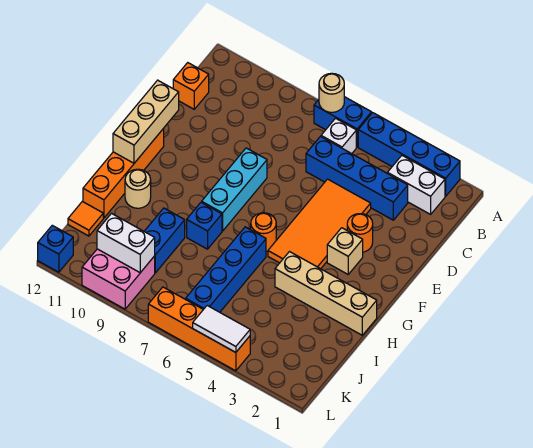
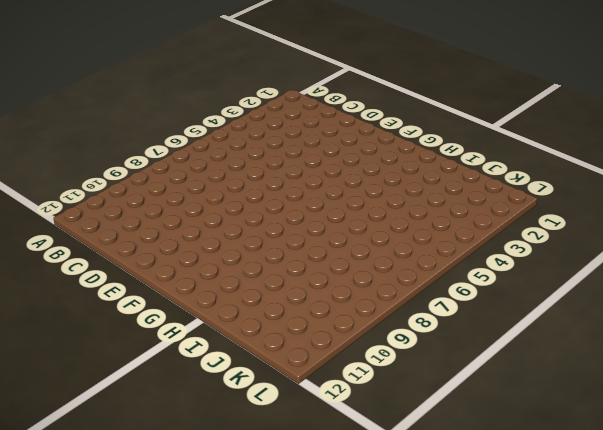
none -> blue 1x4 brick [358,113,460,196]
none -> blue 1x2 brick [314,97,372,147]
none -> white 1x2 brick [387,156,445,214]

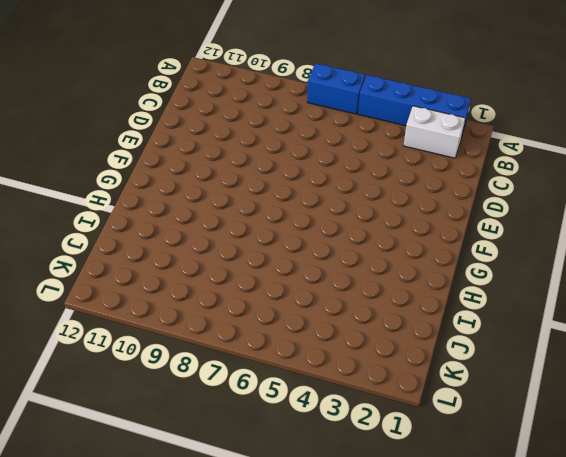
none -> white 1x1 brick [321,118,356,154]
none -> blue 1x4 brick [306,137,408,220]
none -> orange 1x1 brick [173,63,209,109]

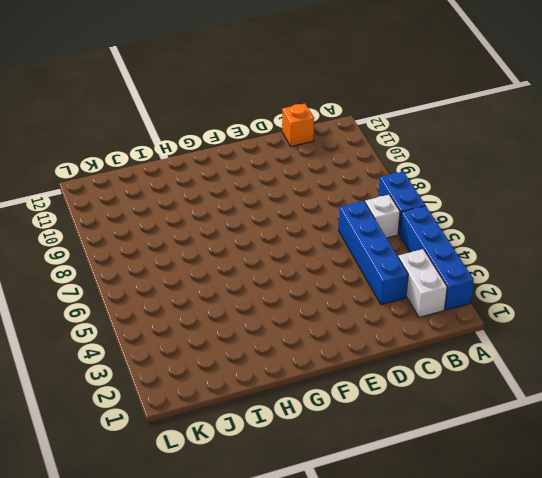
none -> orange 2x4 tile [268,179,371,269]
none -> orange 1x1 round brick [347,214,373,252]
none -> cyan 1x3 brick [202,148,267,231]

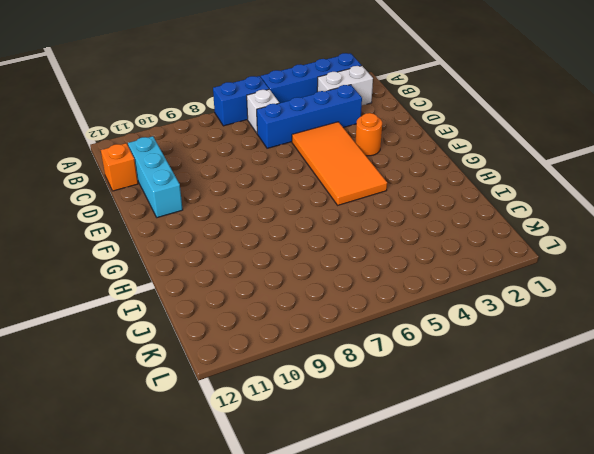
cyan 1x3 brick [128,136,183,218] -> cyan 1x3 brick moved to [202,148,267,231]
none -> tan 1x1 brick [327,228,363,274]
none -> orange 1x4 brick [83,129,164,218]
none -> orange 1x1 round brick [251,213,276,251]

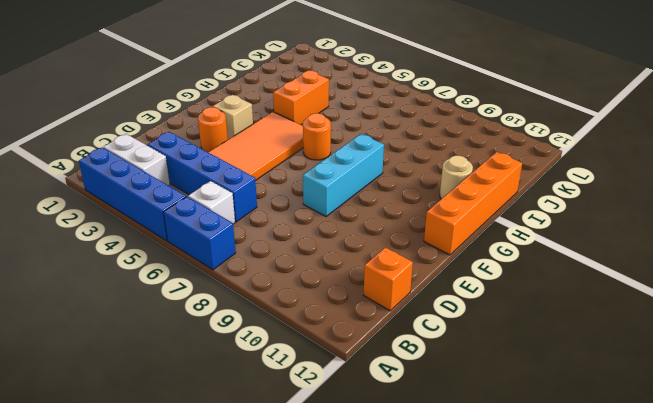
orange 1x2 brick [273,71,329,125] -> tan 1x4 brick [275,252,377,335]
none -> blue 1x4 brick [186,227,266,312]
none -> blue 1x1 brick [187,202,222,249]
none -> blue 1x2 brick [144,208,185,273]

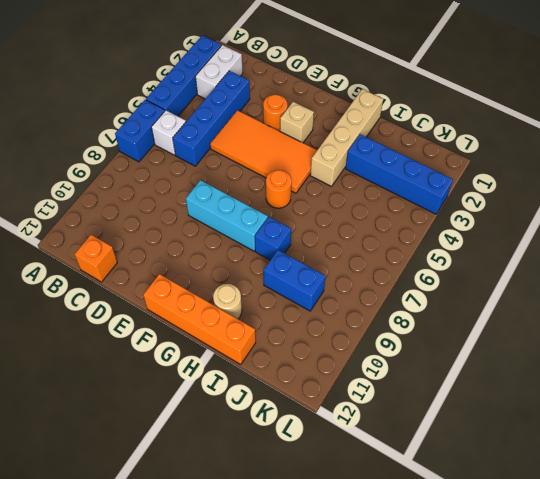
blue 1x4 brick [345,134,453,214] -> blue 1x4 brick moved to [186,227,266,312]
none -> orange 1x1 tile [68,202,103,236]
none -> pink 2x2 brick [82,249,155,309]
none -> orange 1x4 brick [148,287,250,371]

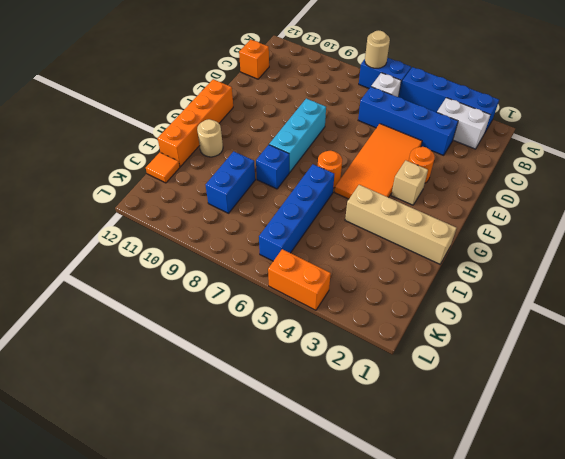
orange 1x2 brick [268,249,331,310] -> orange 1x4 brick [148,287,250,371]
none -> pink 2x2 brick [82,249,155,309]
none -> blue 1x1 brick [38,225,73,272]
none -> tan 1x3 brick [113,80,179,163]

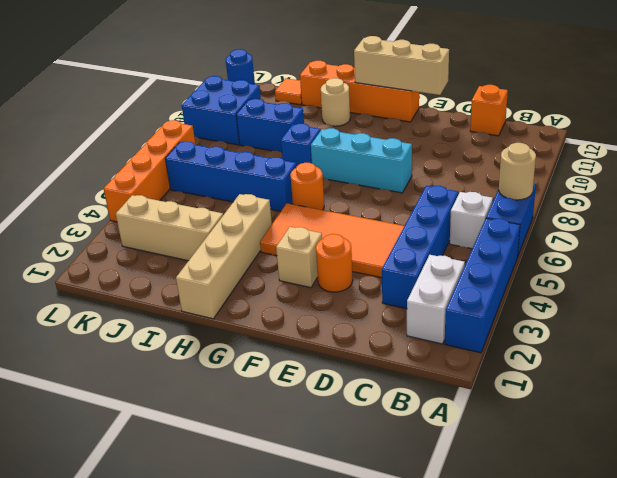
tan 1x3 brick [116,195,223,261] -> none
blue 2x2 brick [182,76,261,145] -> pink 2x2 brick [82,249,155,309]
blue 1x1 round brick [226,49,255,84] -> blue 1x1 brick [38,225,73,272]
none -> white 1x2 brick [97,214,155,273]
none -> white 1x2 tile [193,306,250,353]

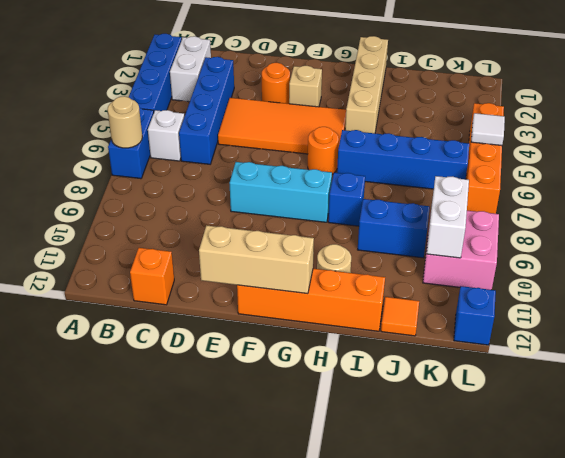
white 1x1 tile [471,113,505,146] -> white 1x2 tile [193,306,250,353]

